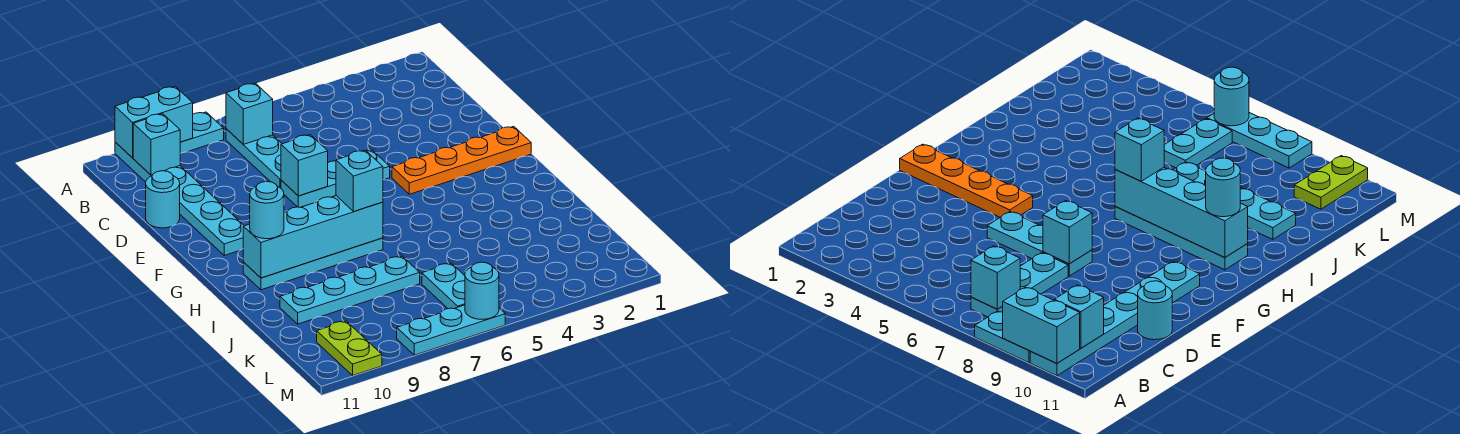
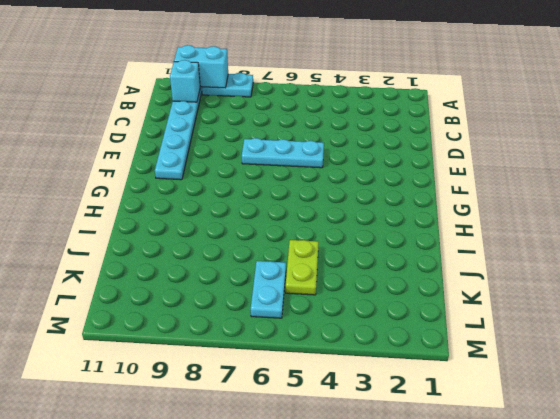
lime 1x2 plate [286,240,319,295] -> lime 1x2 plate moved to [317,321,382,375]
none -> cyan 1x3 plate [226,129,282,188]
none -> cyan 1x1 round brick [146,171,180,228]
none -> orange 1x4 plate [392,126,531,194]

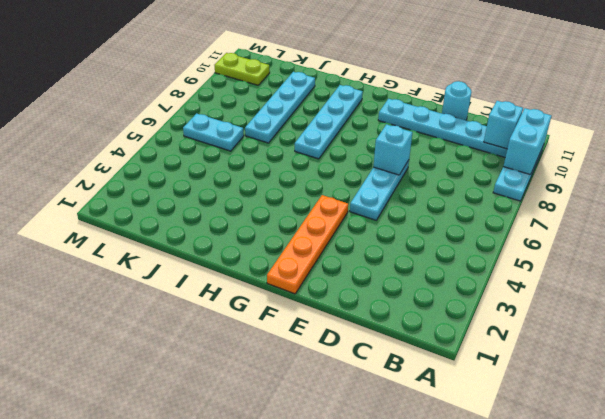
none -> cyan 1x3 plate [226,129,282,188]
none -> cyan 1x3 plate [397,305,505,355]
none -> cyan 1x1 brick [226,83,273,144]

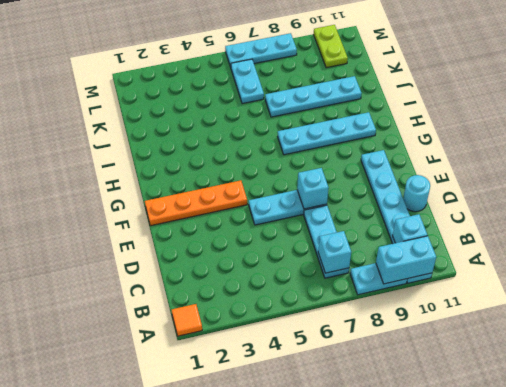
orange 1x1 tile [172,304,202,336] -> none
none -> cyan 1x4 brick [243,196,383,278]
none -> cyan 1x1 round brick [465,262,499,319]
none -> cyan 1x1 brick [336,150,383,212]

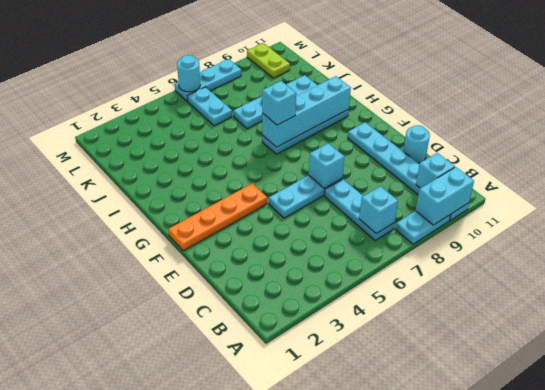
none -> cyan 1x1 round brick [250,182,284,239]

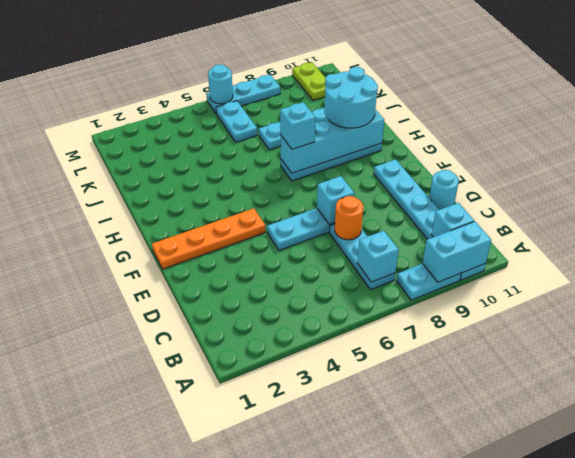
orange 1x1 round brick [335,196,363,240] -> none
cyan 2x2 round brick [324,67,378,128] -> cyan 1x1 round brick [250,182,284,239]

